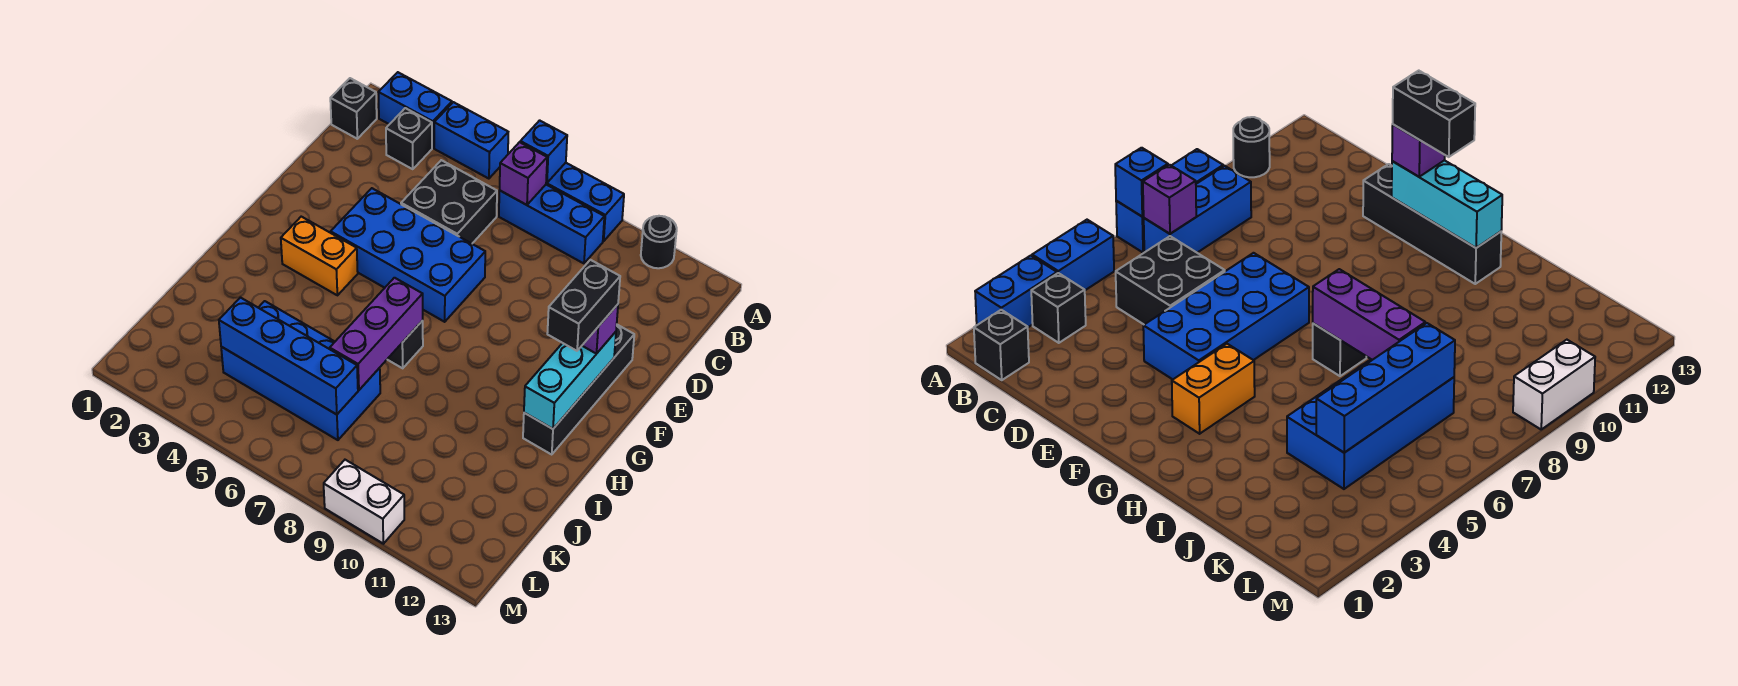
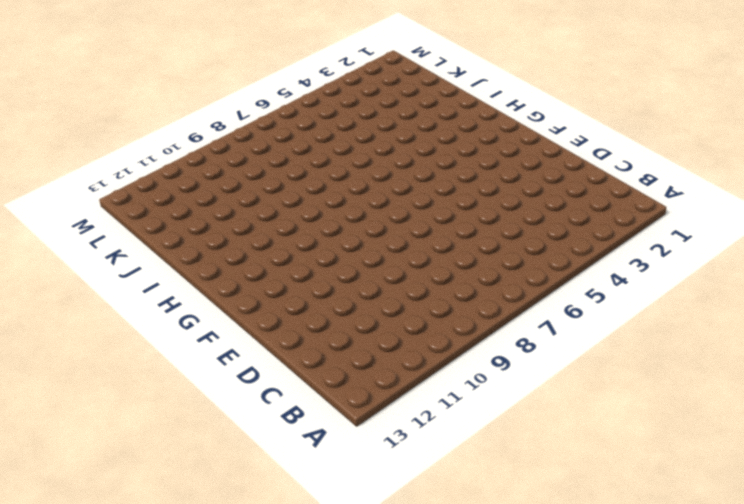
none -> blue 1x2 brick [378,72,452,148]
none -> blue 1x2 brick [434,102,508,179]
none -> blue 1x3 brick [546,163,624,241]

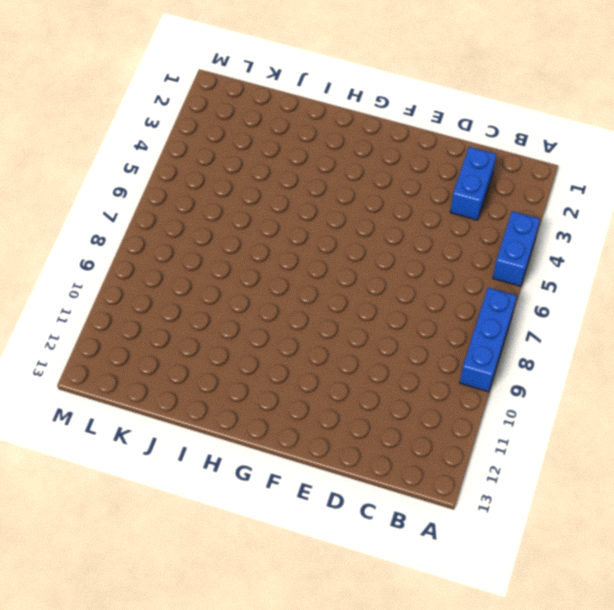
blue 1x2 brick [450,147,496,220] -> blue 1x2 brick moved to [378,72,452,148]
none -> black 1x1 round brick [641,216,677,268]
none -> black 1x1 brick [330,78,377,139]
none -> black 1x1 brick [386,108,432,169]

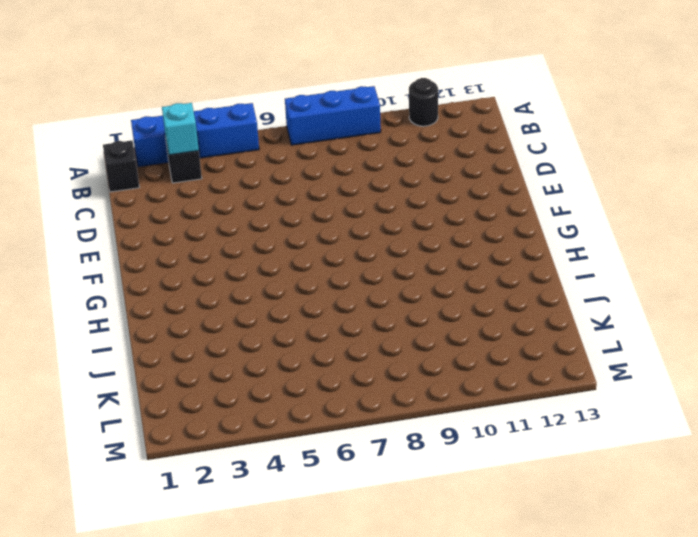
cyan 1x1 brick [162,103,199,155] -> none
none -> blue 1x3 brick [499,185,604,263]
none -> black 2x2 brick [401,160,497,244]
none -> blue 2x4 brick [331,188,485,322]

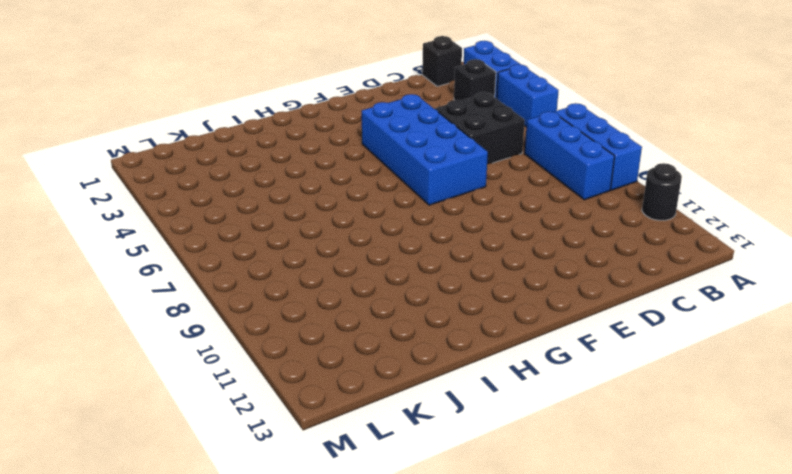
none -> black 1x4 brick [523,325,634,454]
none -> orange 1x2 brick [281,217,358,295]
none -> black 1x1 brick [387,321,423,368]

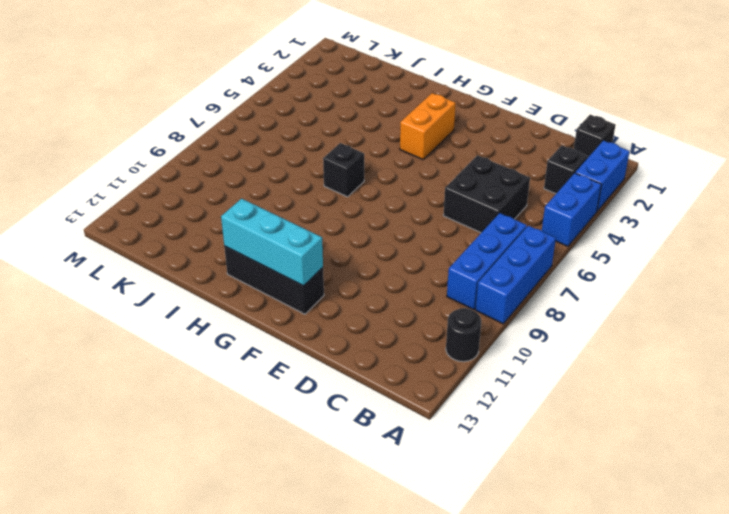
black 1x3 brick [224,246,324,314] -> black 1x4 brick [523,325,634,454]
none -> blue 2x4 brick [331,188,485,322]
none -> blue 2x4 brick [221,301,380,440]
none -> white 1x2 brick [324,460,404,544]

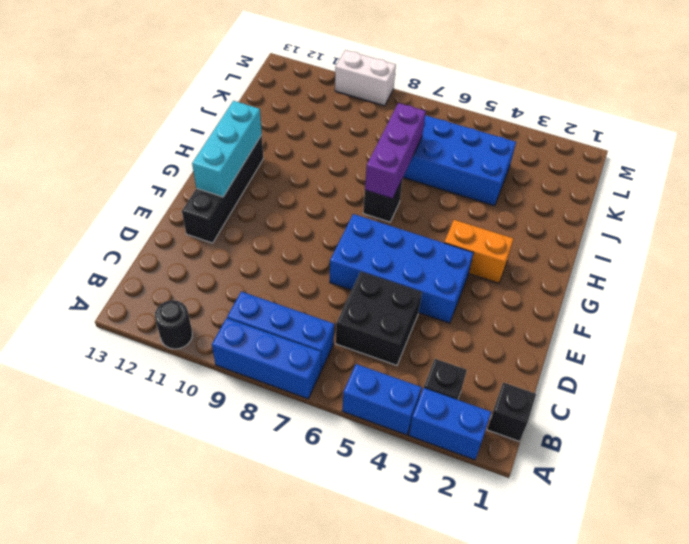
none -> blue 1x1 brick [520,120,567,183]
none -> purple 1x1 brick [500,142,547,205]
none -> blue 1x4 brick [219,298,358,415]

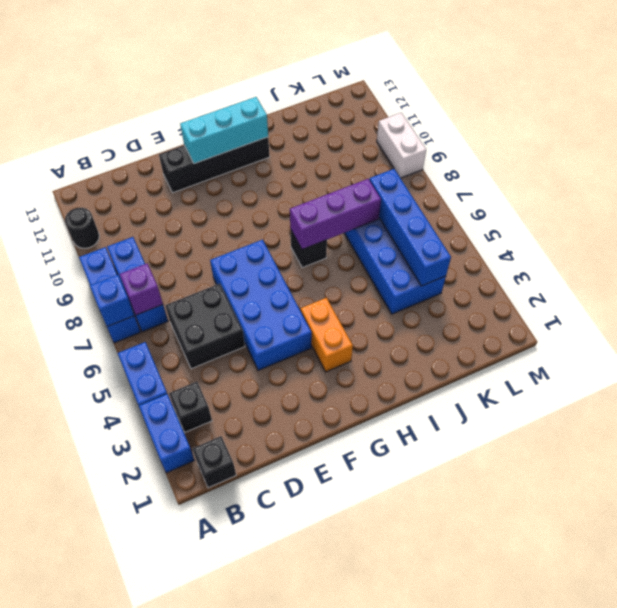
none -> purple 1x1 brick [582,305,618,354]
none -> black 1x2 brick [547,260,620,351]

